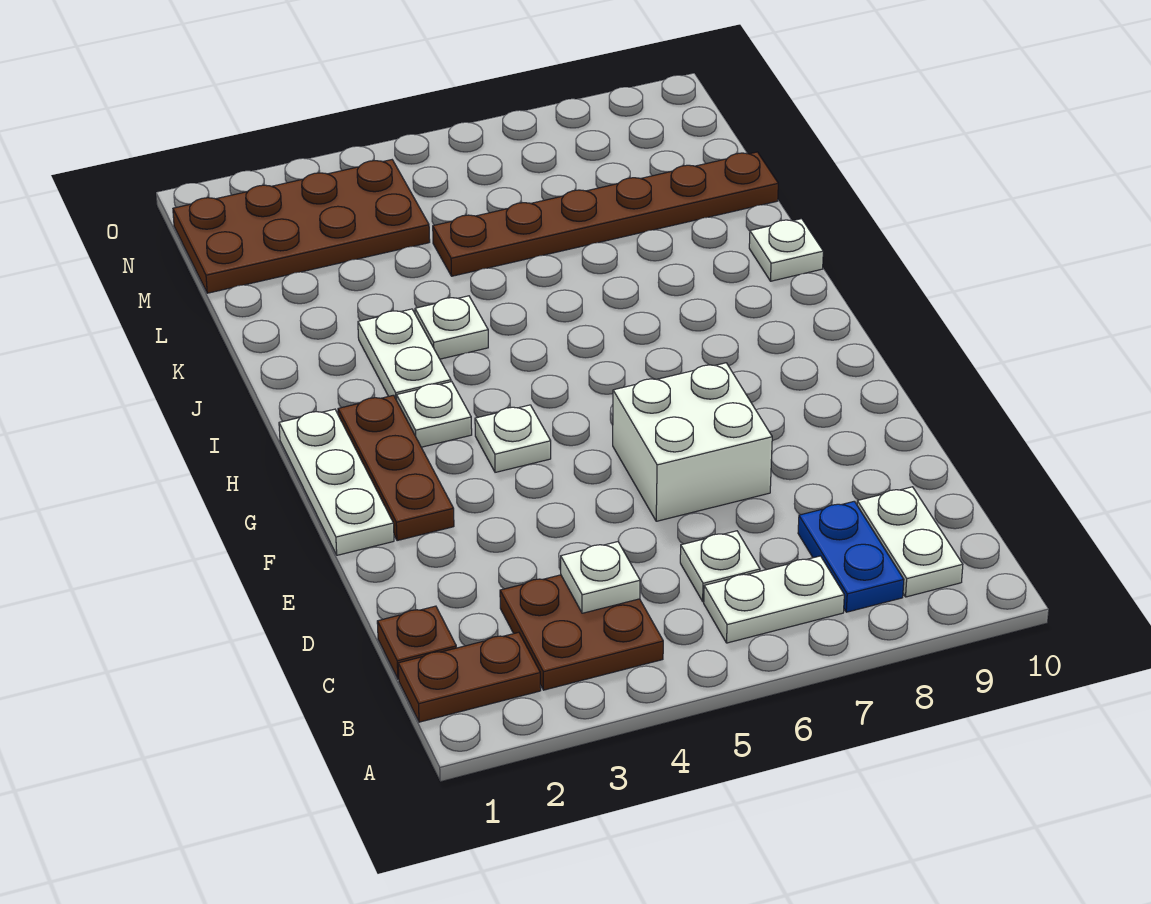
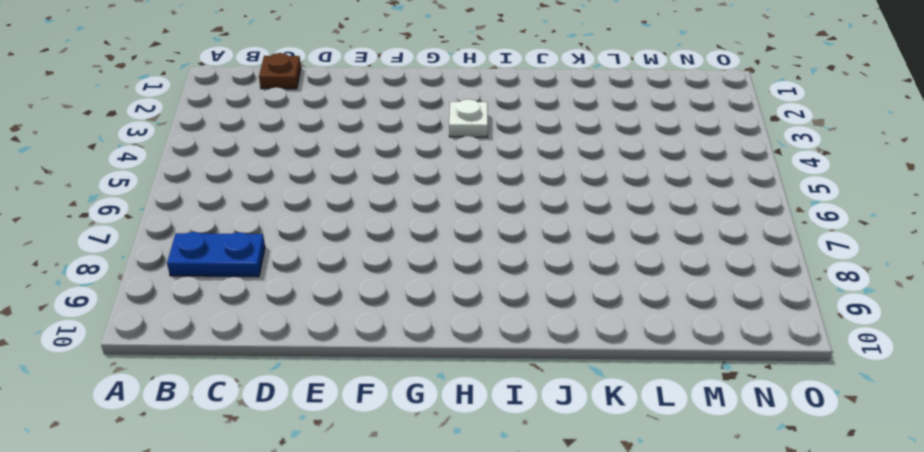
none -> brown 1x2 plate [398,632,541,722]
none -> brown 2x2 plate [500,575,663,690]
none -> white 1x2 plate [704,556,844,643]

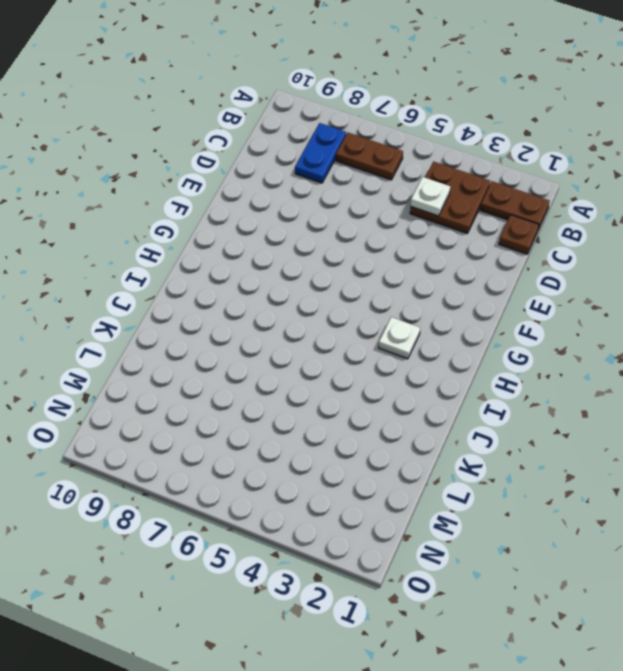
brown 1x2 plate [336,133,403,180] -> white 1x2 plate [704,556,844,643]
none -> white 1x2 plate [857,487,963,597]
none -> white 1x1 plate [680,531,760,602]
none -> white 2x2 brick [613,363,772,521]

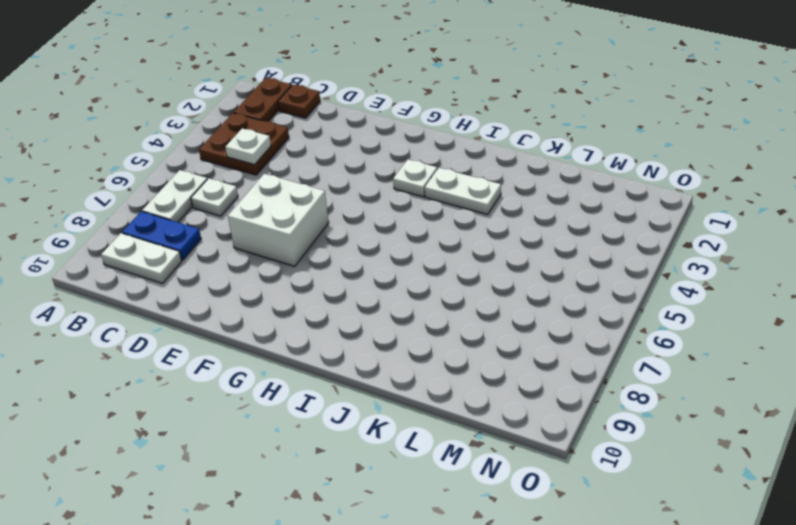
none -> white 1x3 plate [279,409,394,555]
none -> brown 1x3 plate [338,395,454,541]
none -> white 1x1 plate [475,405,551,472]

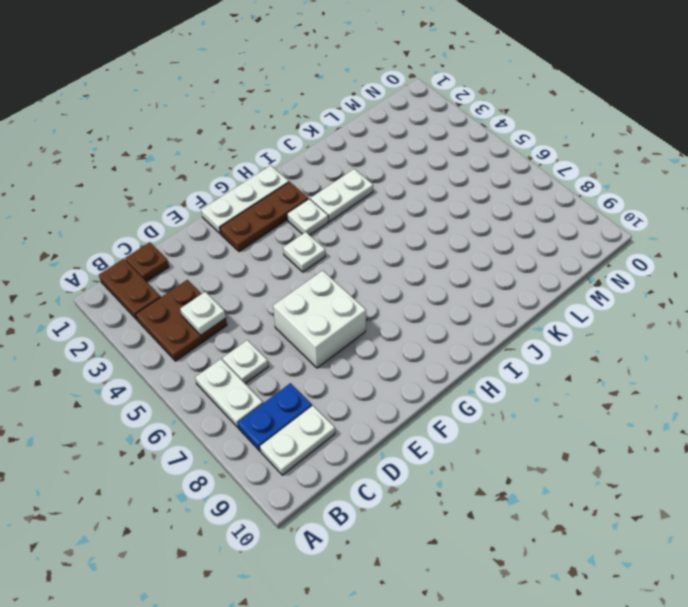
none -> white 1x1 plate [415,296,488,359]
none -> white 1x1 plate [749,219,823,281]
none -> brown 1x6 plate [433,152,778,276]

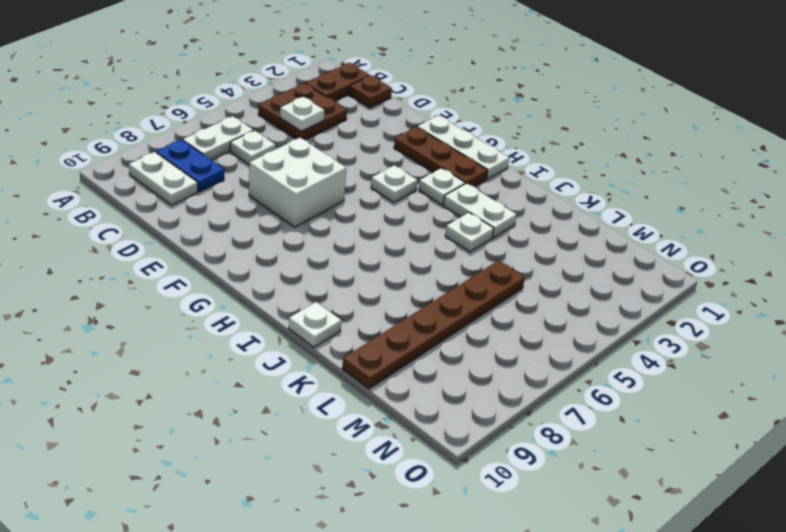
none -> brown 2x4 plate [173,160,430,293]

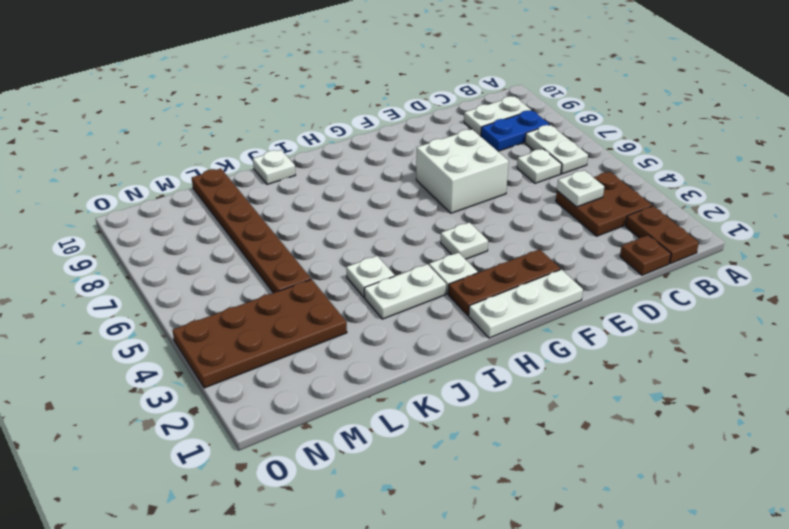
brown 2x4 plate [173,279,347,388] -> brown 2x4 plate turned to [173,160,430,293]

